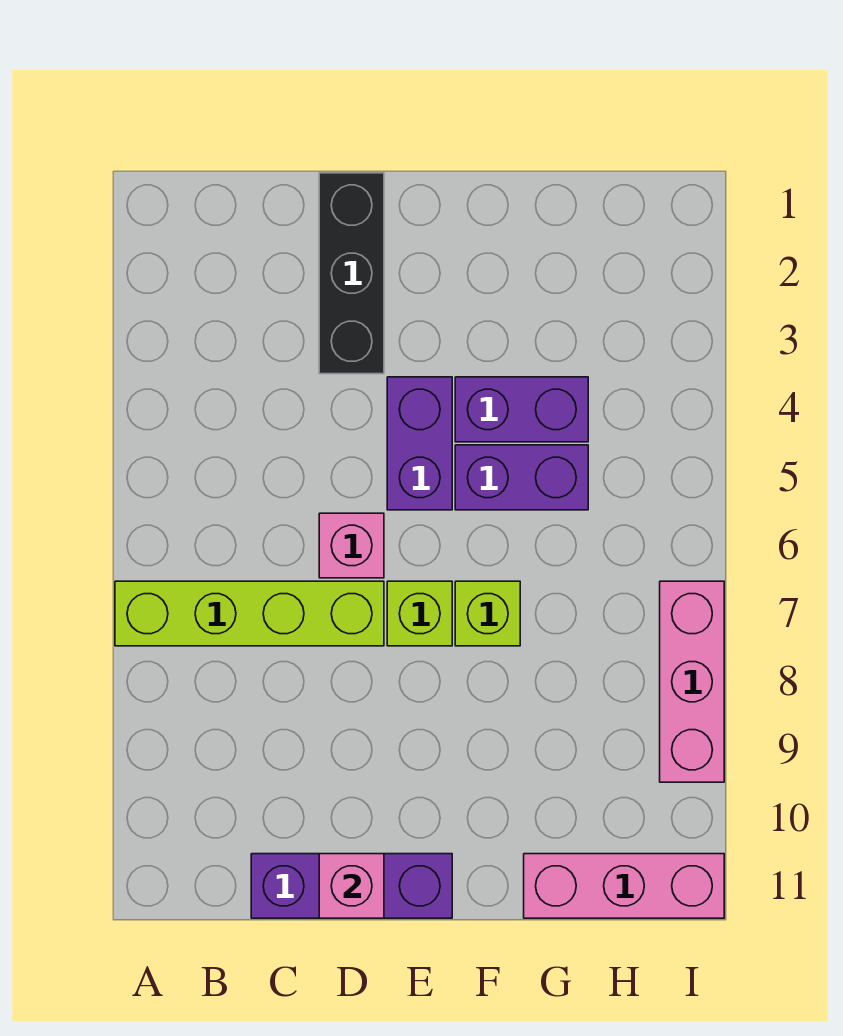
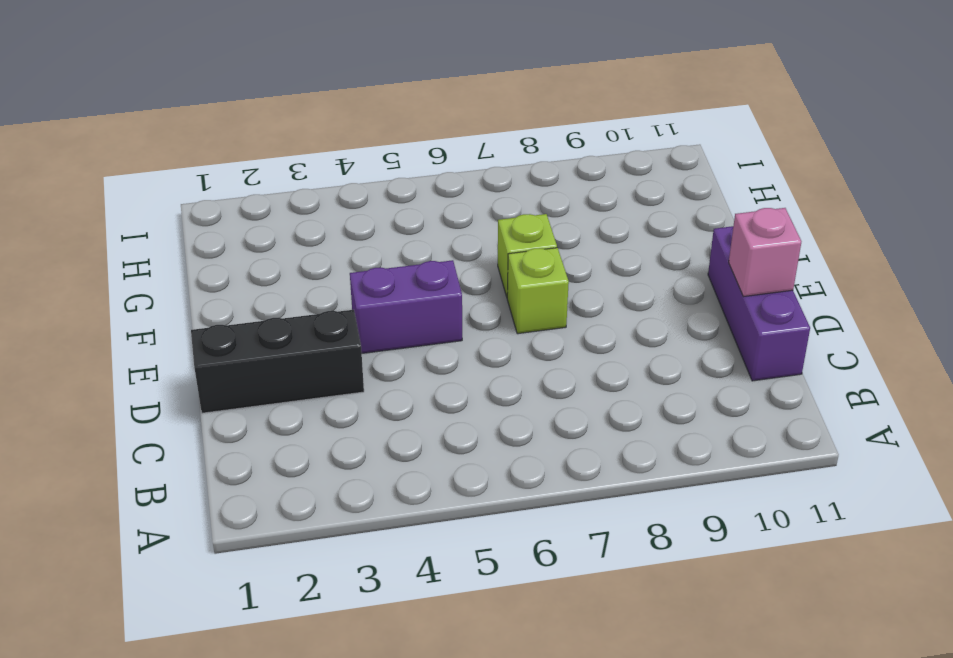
none -> lime 1x4 brick [115,581,384,646]
none -> pink 1x1 brick [319,513,384,578]
none -> purple 1x2 brick [455,377,588,442]

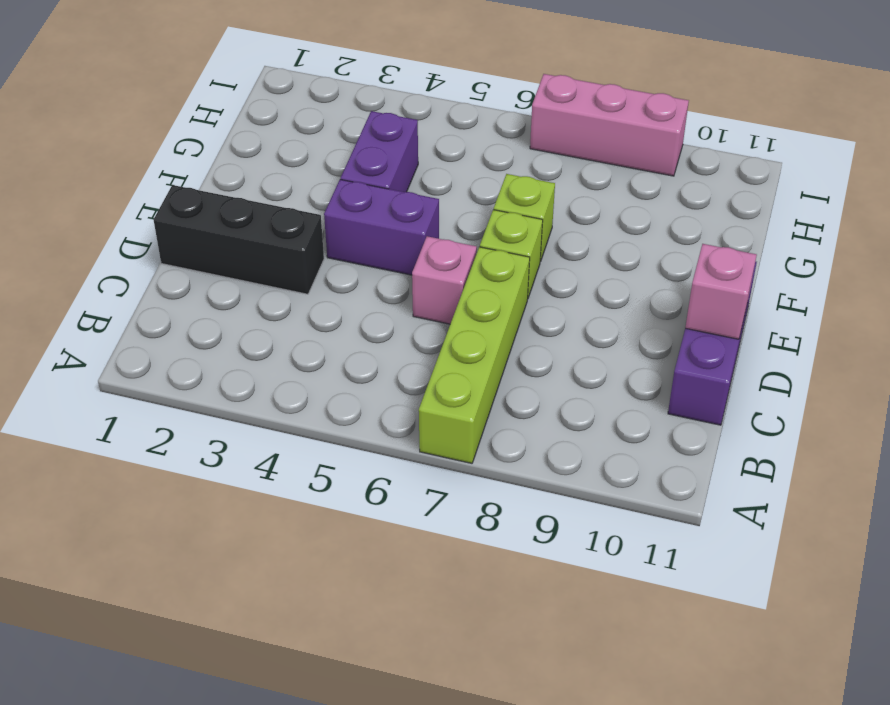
none -> purple 1x2 brick [455,445,588,510]
none -> pink 1x3 brick [524,854,724,918]

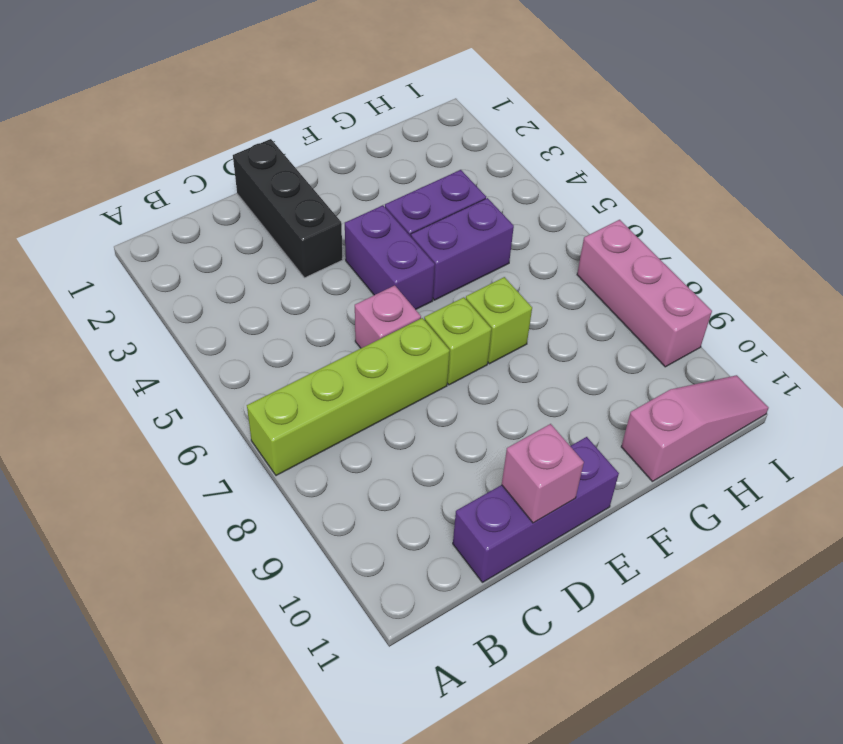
pink 1x3 slope [621,375,769,481] -> pink 1x3 brick [524,854,724,918]

